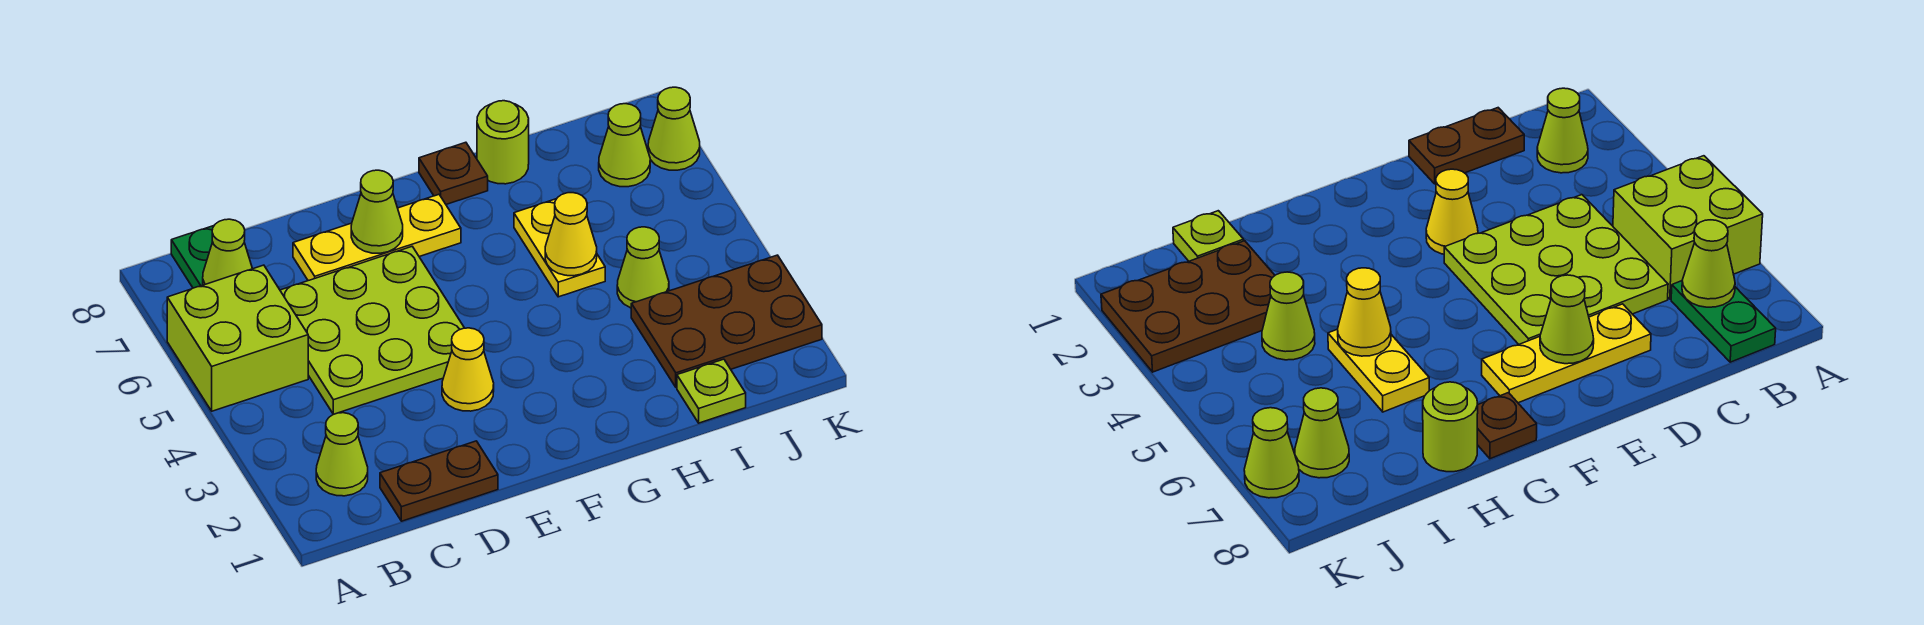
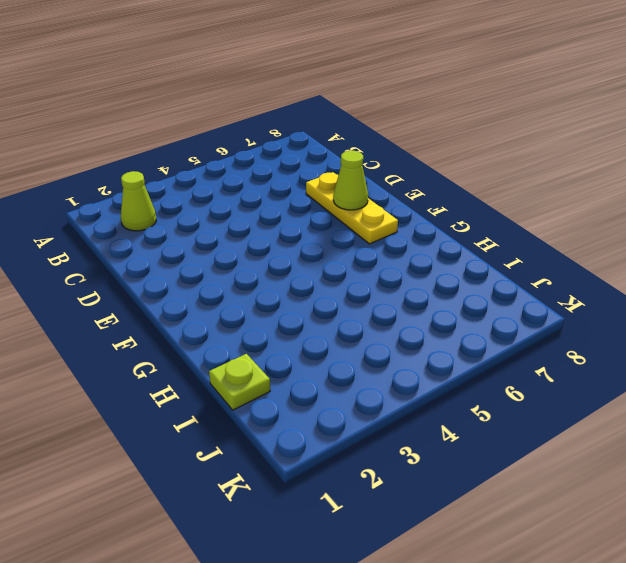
none -> lime 2x2 brick [167,265,308,411]
none -> green 1x2 plate [171,226,214,288]
none -> brown 1x2 plate [380,441,498,521]

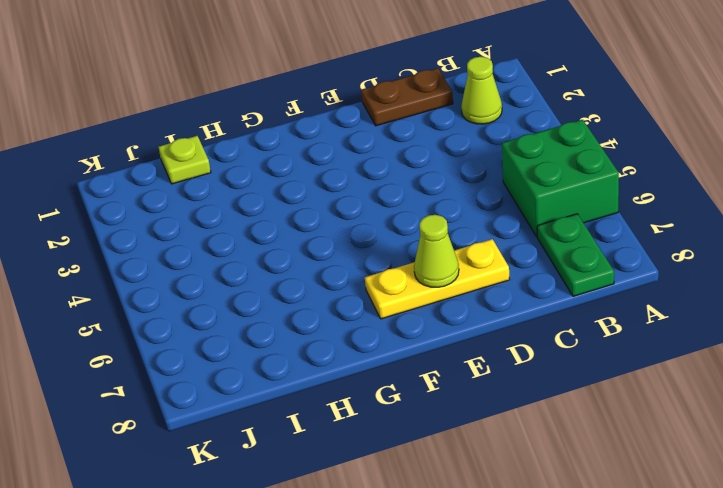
green 2x2 brick [502,120,619,237] -> lime 2x2 brick [167,265,308,411]
none -> lime 3x3 plate [280,247,464,414]
none -> yellow 1x1 cone [442,328,494,411]
none -> brown 1x1 plate [419,142,488,204]

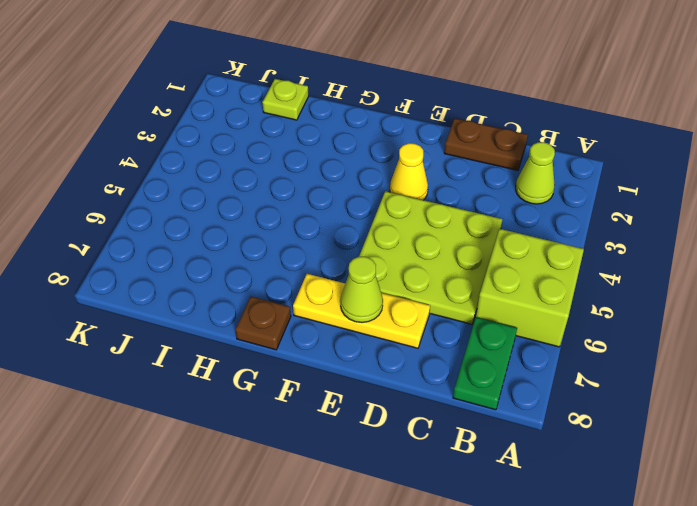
none -> yellow 1x2 plate [514,199,605,297]
none -> lime 1x1 round brick [477,101,529,184]
none -> brown 2x3 plate [631,255,822,387]

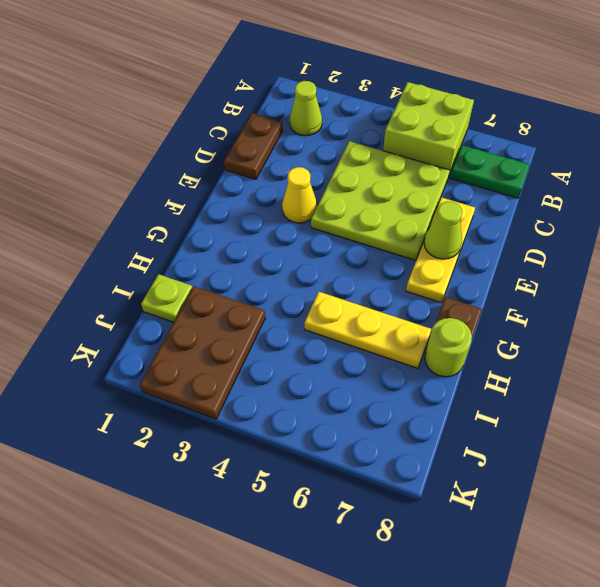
yellow 1x3 plate [305,292,431,368] -> yellow 1x2 plate [514,199,605,297]
none -> lime 1x1 cone [617,227,669,308]
none -> lime 1x1 cone [599,104,650,187]
none -> lime 1x1 cone [648,87,700,170]

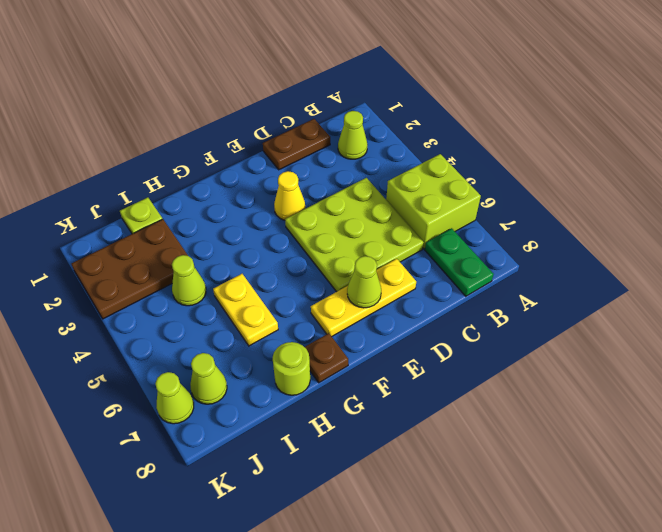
none -> lime 1x1 cone [203,219,252,285]
none -> yellow 1x1 cone [545,193,597,276]

